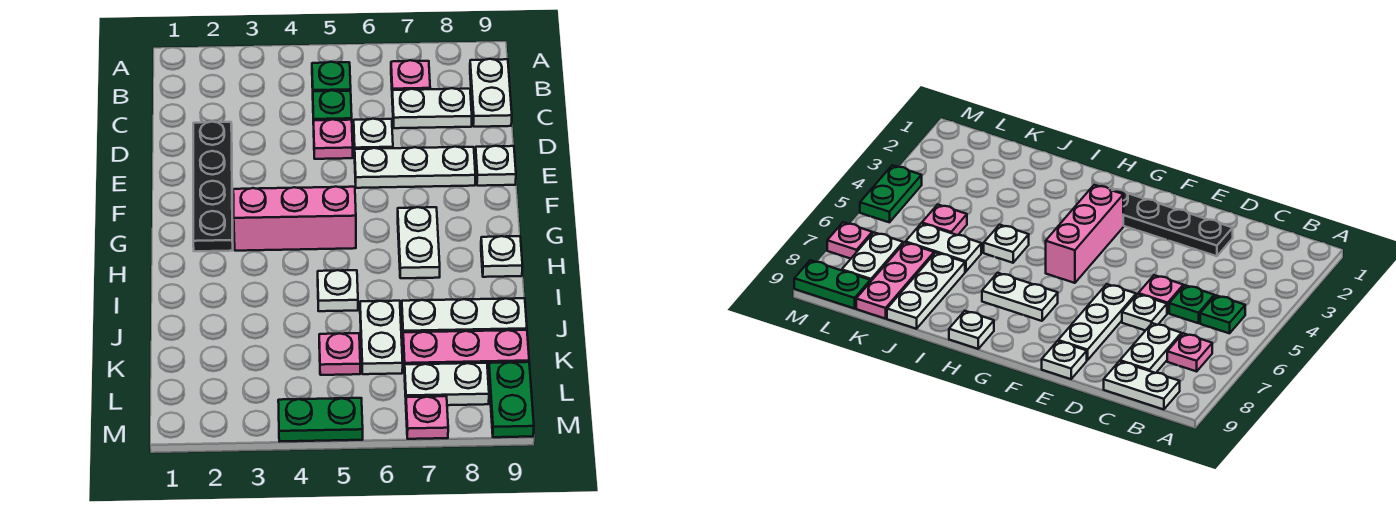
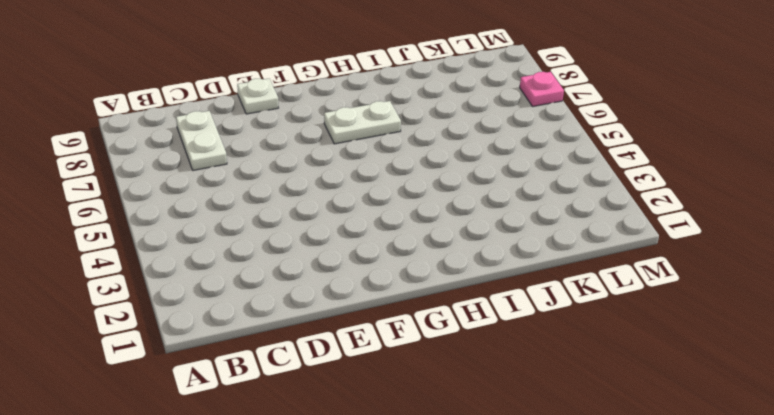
none -> green 1x1 plate [312,62,351,92]
none -> pink 1x1 plate [391,60,430,90]
none -> white 1x2 plate [470,59,512,127]

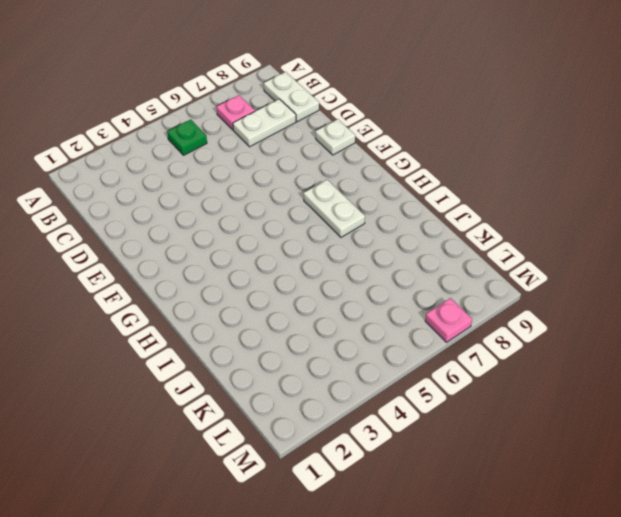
none -> green 1x1 plate [313,90,352,125]
none -> black 1x4 plate [193,122,233,251]
none -> pink 1x1 plate [314,119,353,159]

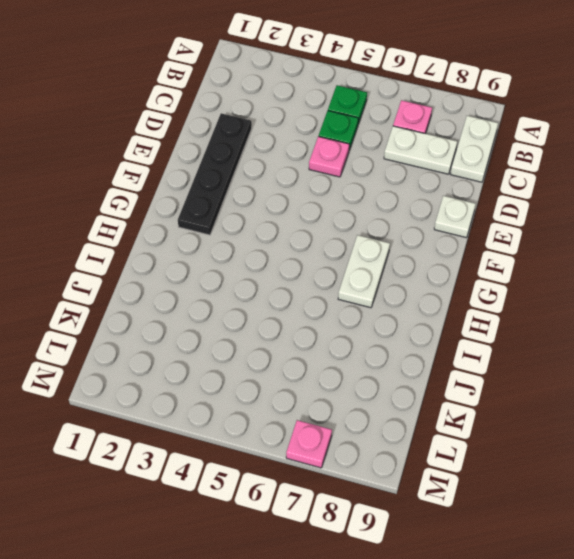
none -> white 1x1 plate [354,119,393,154]
none -> white 1x3 plate [355,147,475,188]
none -> pink 1x3 brick [233,187,356,251]

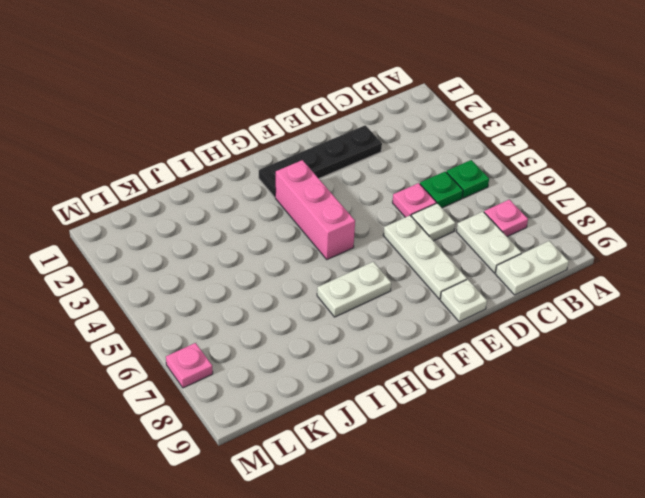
none -> white 1x1 plate [481,236,522,277]
none -> white 1x1 plate [318,270,358,311]
none -> white 1x2 plate [360,301,403,374]

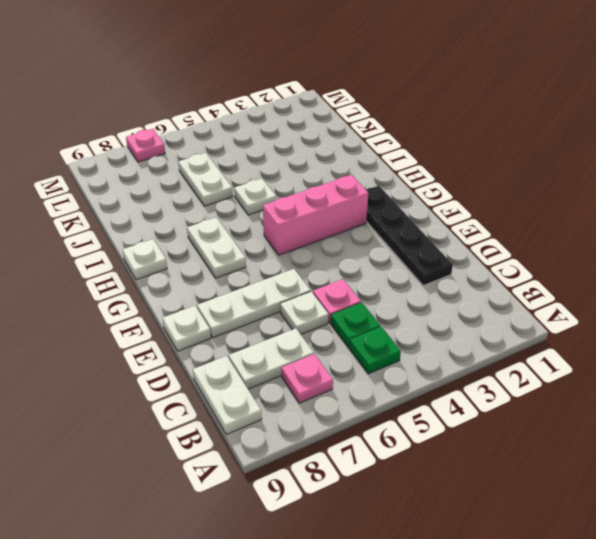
none -> white 1x3 plate [402,298,527,333]
none -> pink 1x1 plate [319,333,360,375]
none -> pink 1x3 plate [403,330,529,373]

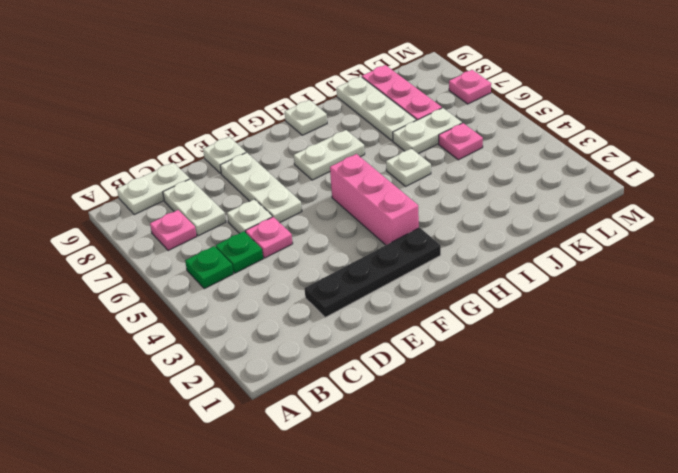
none -> white 1x2 plate [404,363,489,405]
none -> green 1x2 plate [489,362,534,437]
none -> green 1x2 plate [278,398,363,441]

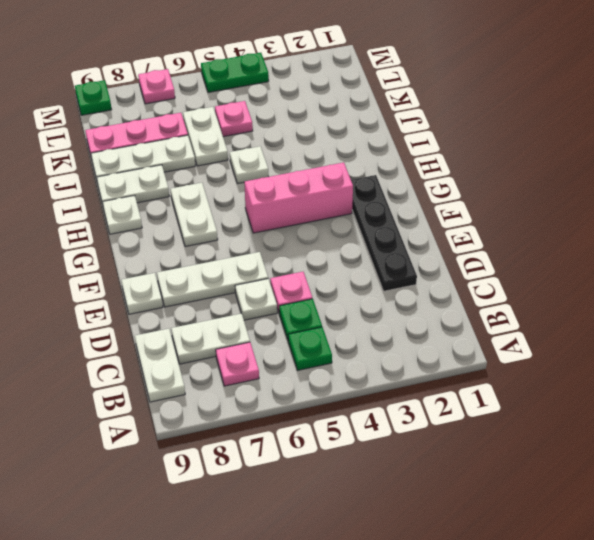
white 1x2 plate [97,165,169,205] -> white 1x2 plate moved to [404,363,489,405]
green 1x1 plate [75,80,112,115] -> green 1x2 plate [489,362,534,437]

